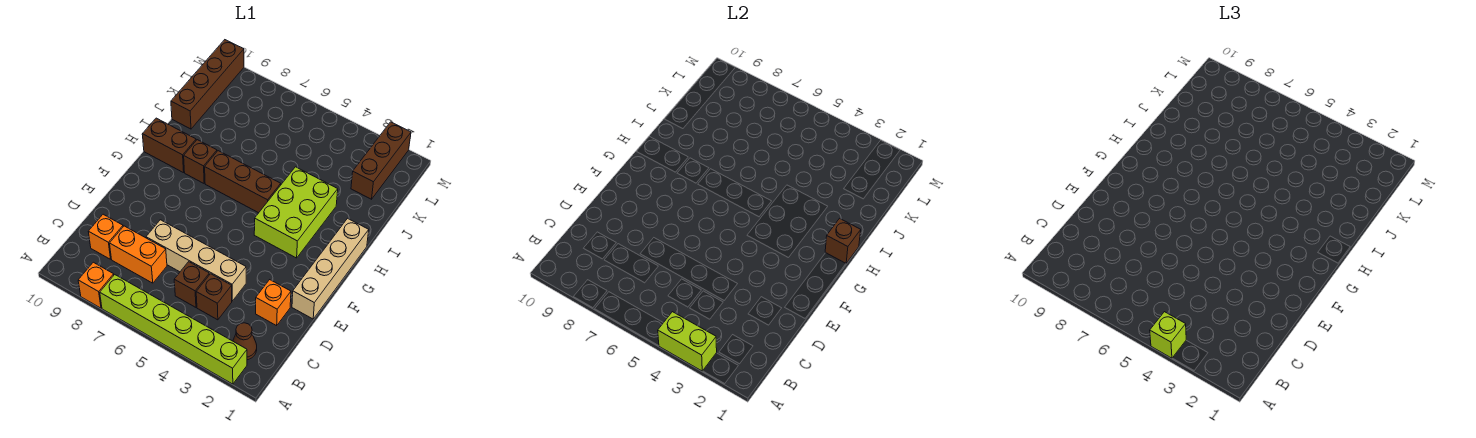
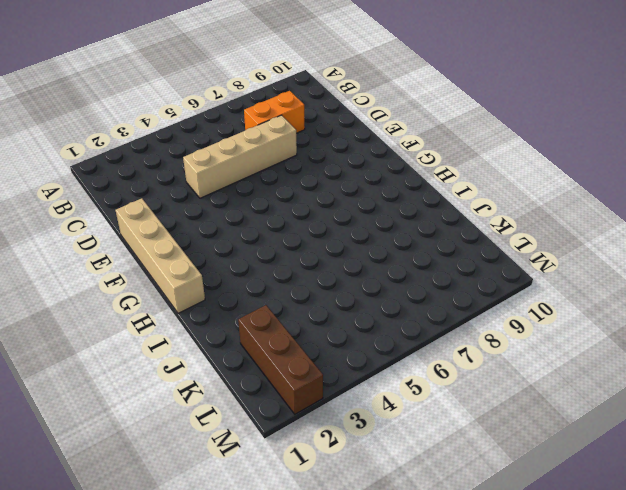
none -> lime 1x6 brick [100,275,247,384]
none -> orange 1x1 brick [78,262,114,308]
none -> brown 1x1 cone [233,323,257,360]

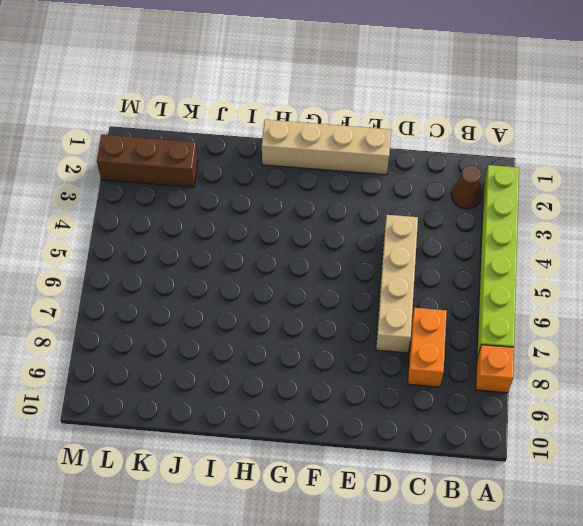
none -> brown 1x1 brick [196,274,232,320]
none -> brown 1x1 brick [174,262,209,307]
none -> orange 1x1 brick [88,214,123,259]

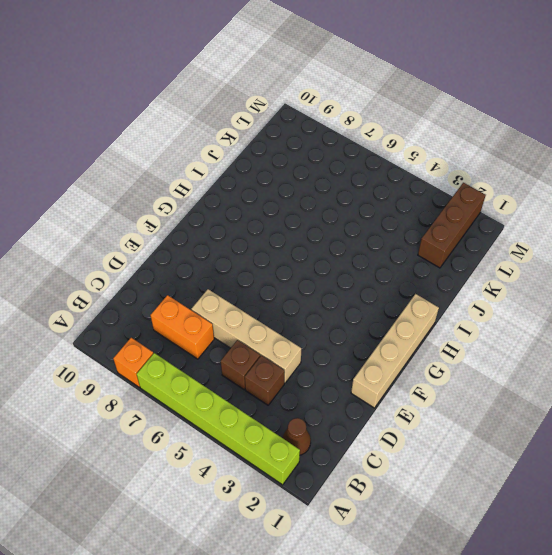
none -> orange 1x1 brick [88,214,123,259]
none -> orange 1x1 brick [256,280,291,326]
none -> lime 2x3 brick [254,167,338,258]

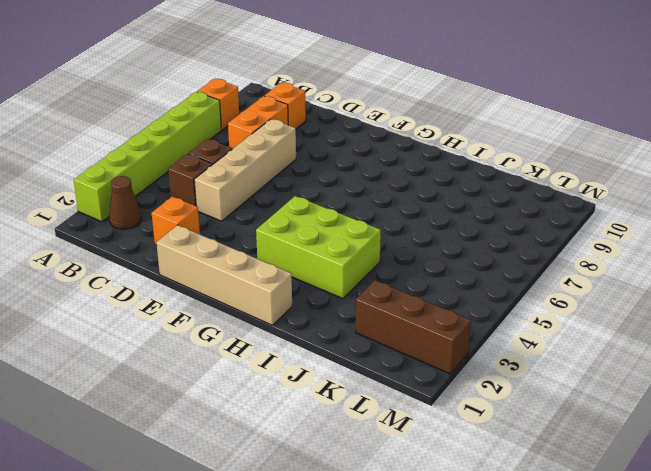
none -> brown 1x3 brick [205,151,281,213]
none -> brown 1x1 brick [184,140,217,183]
none -> brown 1x2 brick [142,118,196,173]

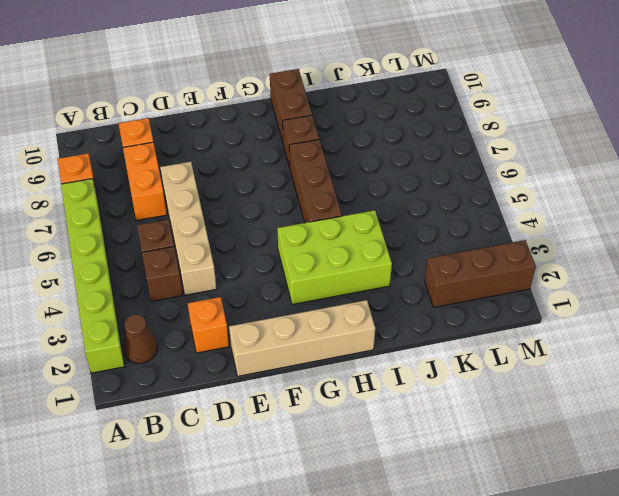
none -> brown 1x4 brick [171,40,244,129]
none -> lime 1x2 brick [658,312,717,371]
none -> brown 1x1 brick [825,218,861,263]

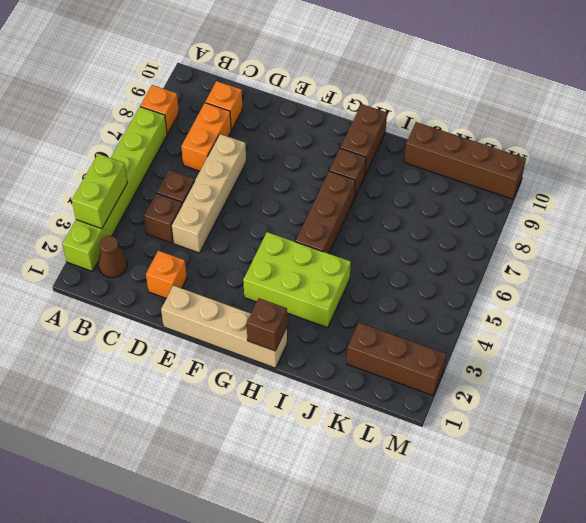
none -> lime 1x1 brick [1150,312,1186,358]

